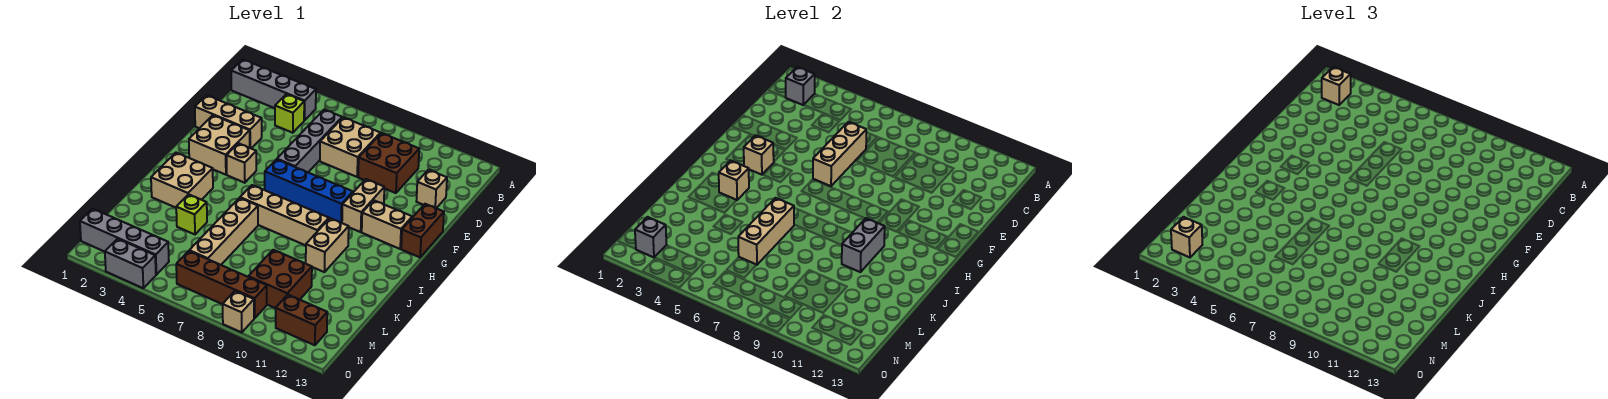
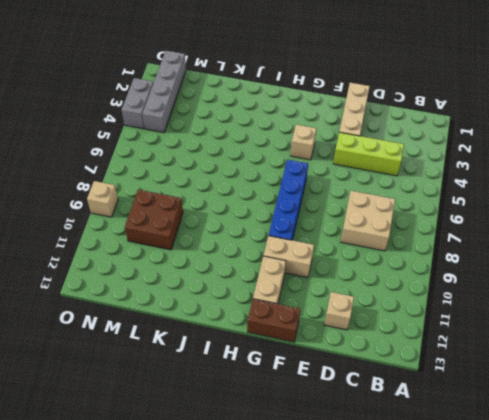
lime 1x3 brick [333,132,404,176] -> lime 1x1 brick [275,94,304,133]
none -> grey 1x4 brick [231,59,316,120]
none -> grey 1x4 brick [277,110,342,172]
none -> brown 2x2 brick [358,133,419,193]
none -> tan 2x2 brick [189,115,250,175]

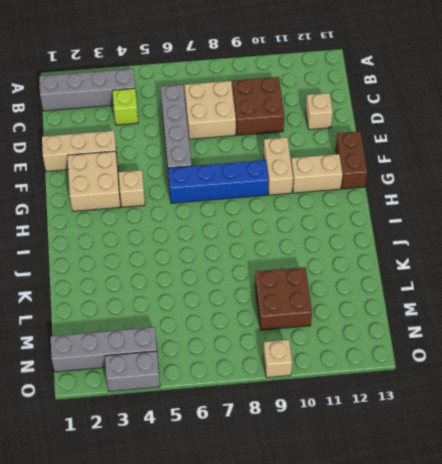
none -> tan 2x2 brick [151,153,213,208]
none -> tan 1x4 brick [240,185,329,245]
none -> tan 1x2 brick [306,218,349,272]
none -> tan 1x4 brick [189,198,258,265]

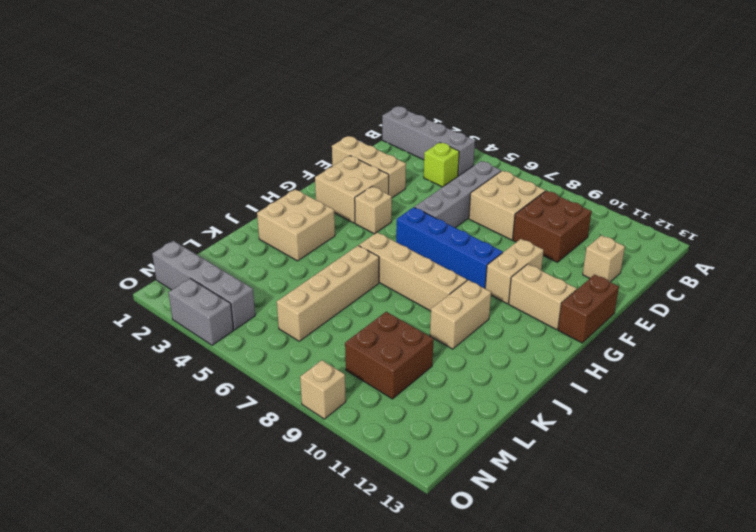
none -> lime 1x1 brick [176,194,207,234]
none -> brown 1x4 brick [176,251,267,318]
none -> brown 1x2 brick [276,295,327,345]
none -> grey 1x1 brick [785,67,815,105]

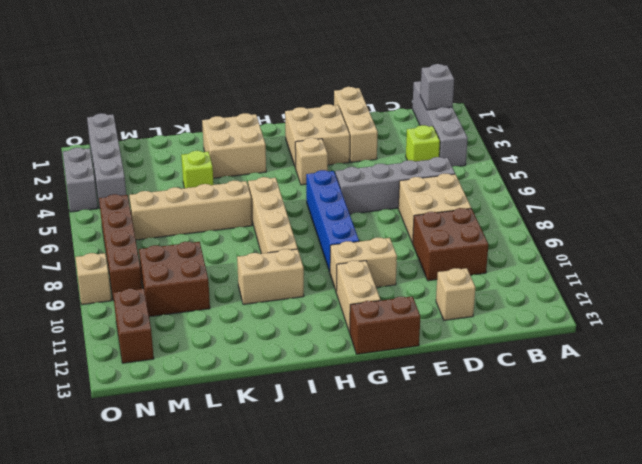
none -> tan 1x3 brick [813,122,866,186]
none -> tan 1x1 brick [744,135,774,175]
none -> tan 1x1 brick [719,160,749,200]
none -> grey 1x2 brick [842,218,885,272]

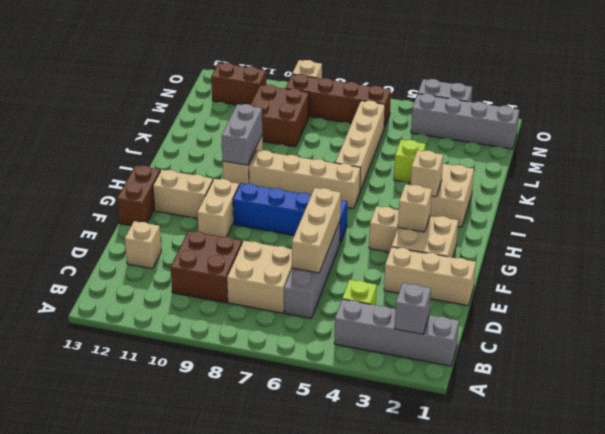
none -> tan 1x3 brick [738,198,794,265]
none -> grey 1x1 brick [635,217,666,257]
none -> tan 1x1 brick [1322,67,1351,105]
none -> tan 1x1 brick [1171,217,1202,257]

